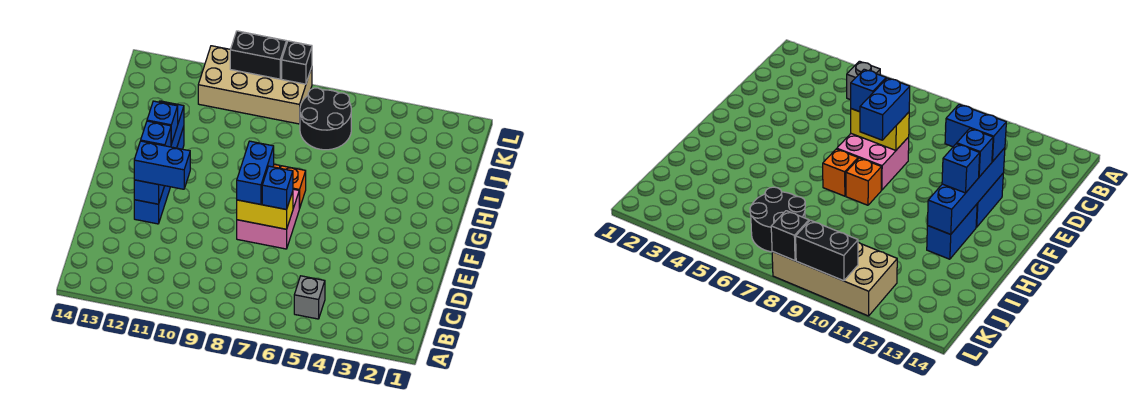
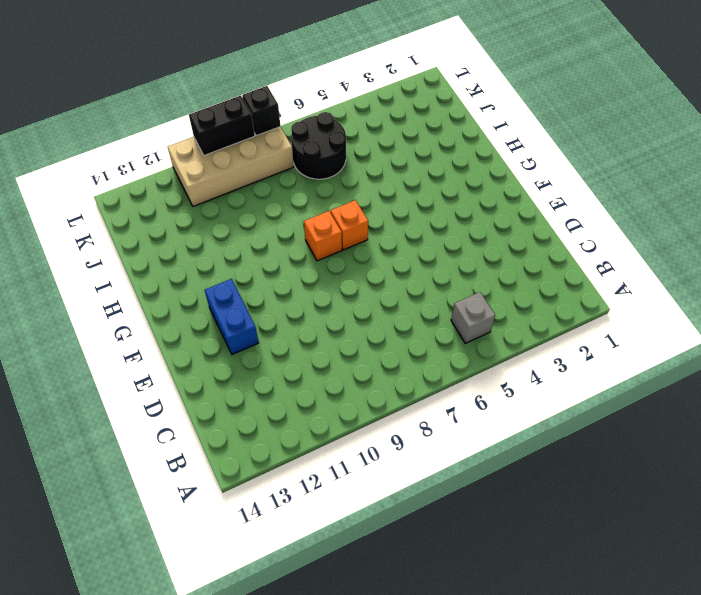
none -> pink 2x2 brick [237,189,299,249]
none -> blue 1x2 brick [927,204,977,259]
none -> yellow 1x2 brick [237,192,293,229]

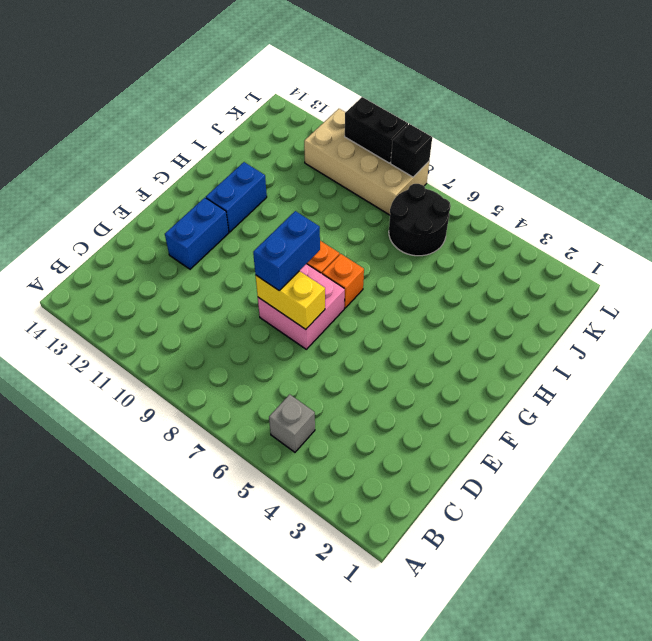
none -> blue 1x4 brick [134,101,184,204]
none -> blue 1x1 brick [262,166,293,209]
none -> blue 1x2 brick [134,141,190,189]

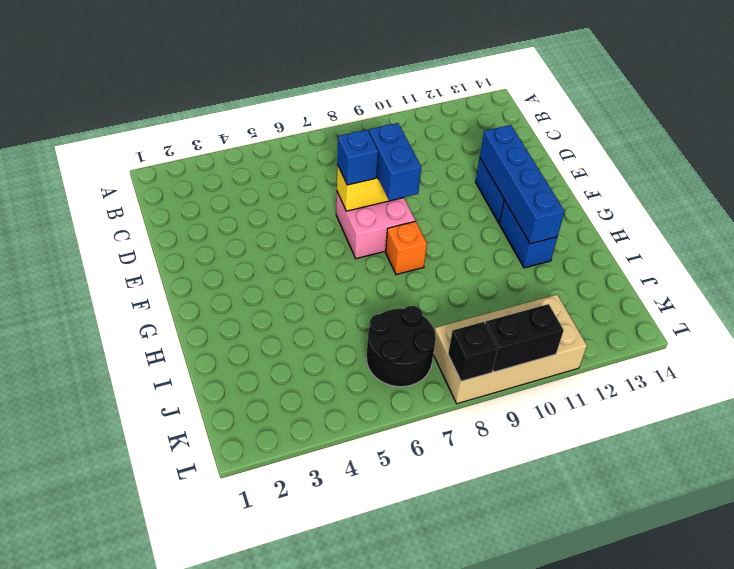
none -> grey 1x1 brick [294,276,325,319]
none -> orange 1x1 brick [281,166,306,209]
none -> blue 1x2 brick [134,141,190,189]

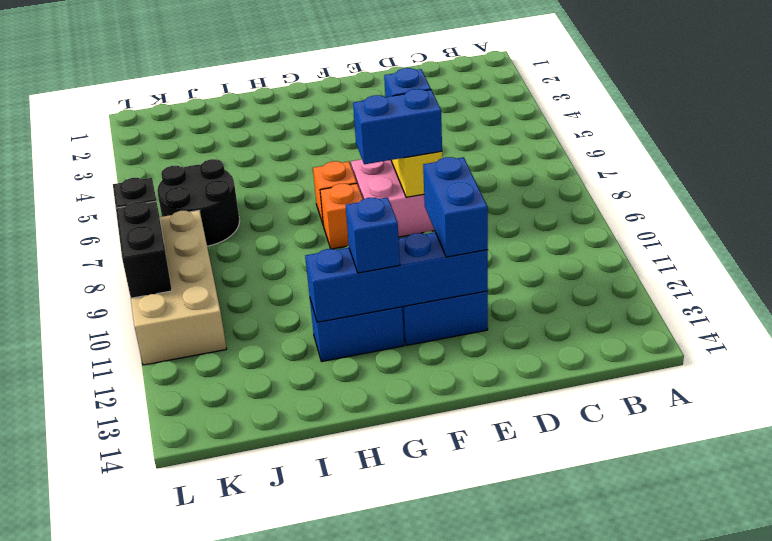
none -> grey 1x1 brick [294,276,325,319]
none -> blue 1x1 brick [141,121,171,147]

